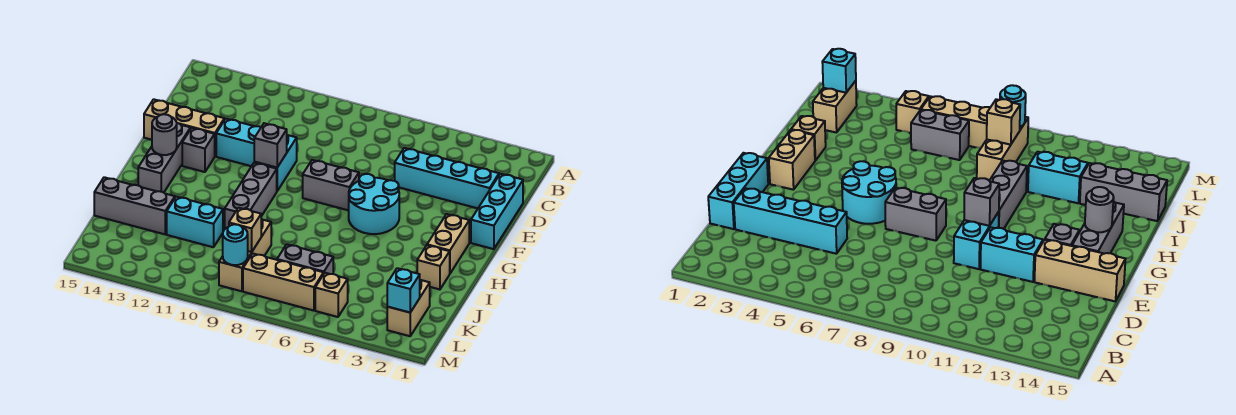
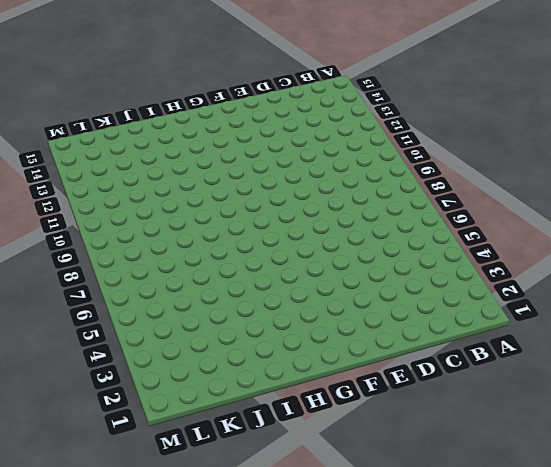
none -> cyan 1x3 brick [471,174,523,249]
none -> cyan 1x4 brick [395,148,499,208]
none -> cyan 1x2 brick [254,135,297,191]

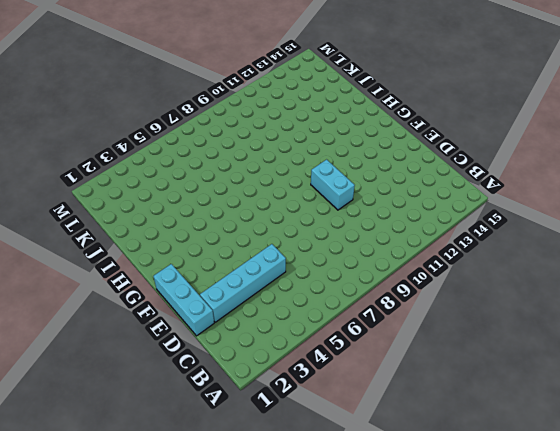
none -> cyan 1x2 brick [216,119,261,166]
none -> tan 1x3 brick [144,99,224,156]
none -> cyan 2x2 round brick [349,174,399,234]

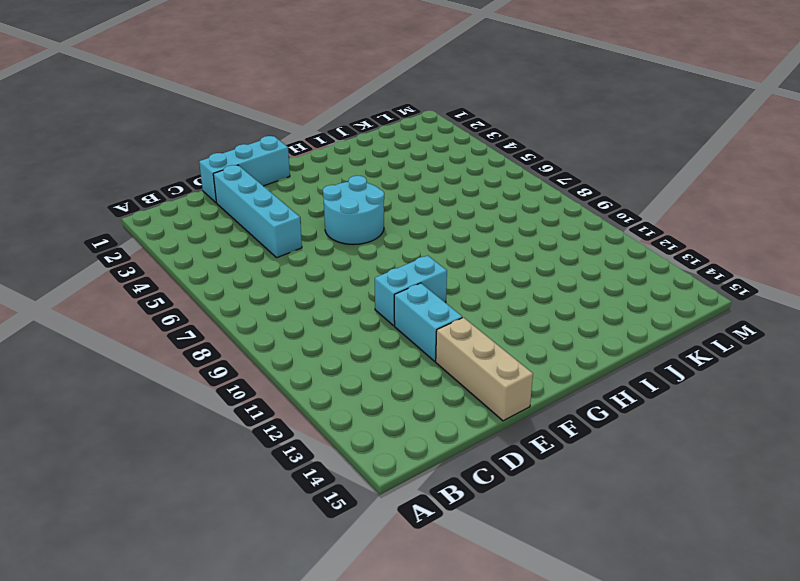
none -> grey 1x2 brick [303,160,359,210]
none -> grey 1x1 brick [182,128,215,172]
none -> grey 1x3 brick [138,123,190,193]

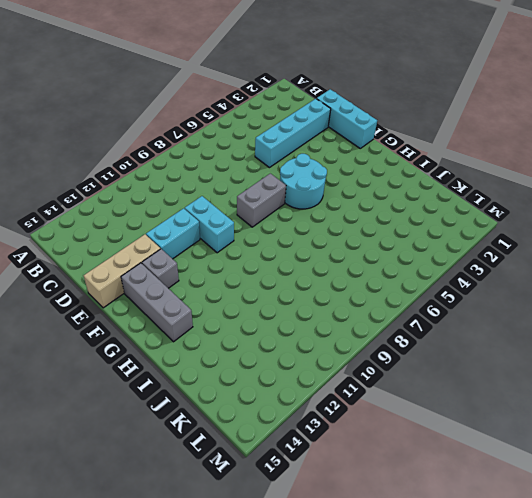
none -> tan 1x2 brick [427,214,469,273]
none -> grey 1x3 brick [224,163,277,229]
none -> tan 1x1 brick [417,245,450,289]

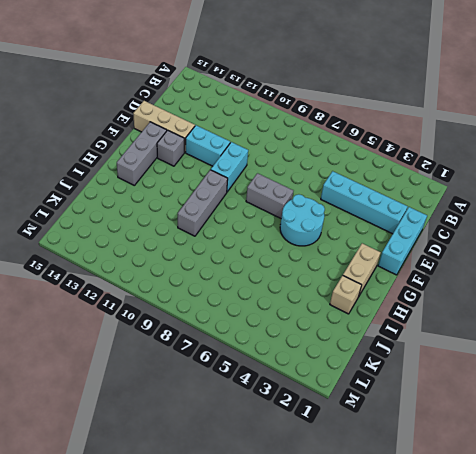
none -> tan 1x3 brick [219,220,271,291]
none -> cyan 1x2 brick [167,197,223,247]
none -> grey 1x3 brick [94,177,175,234]

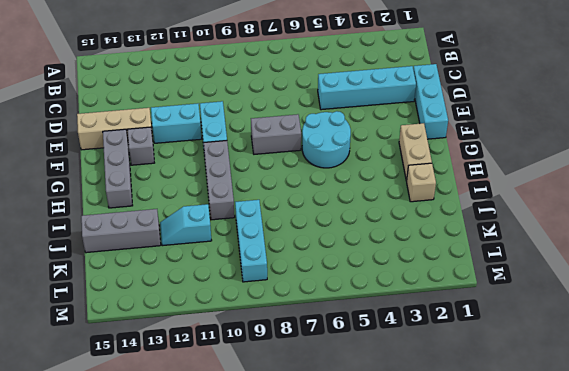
cyan 1x3 brick [235,200,267,282] -> tan 1x3 brick [219,220,271,291]
cyan 1x2 slope [160,204,212,246] -> cyan 1x2 brick [167,197,223,247]
none -> tan 1x2 brick [387,280,430,336]
none -> grey 1x2 brick [277,244,333,274]
none -> tan 1x1 brick [315,273,348,317]

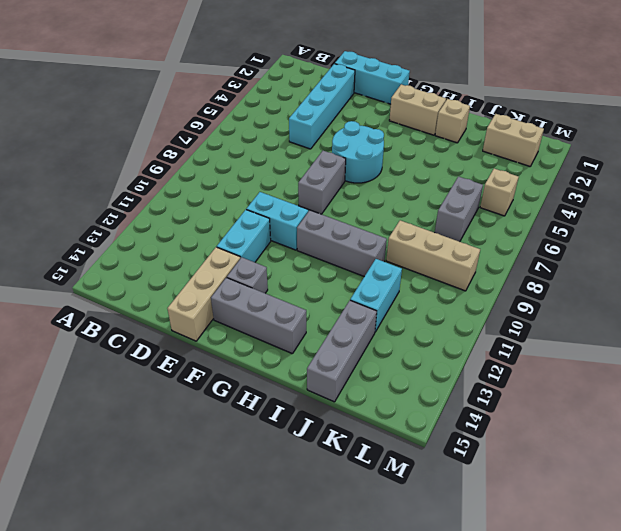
none -> tan 1x3 brick [243,254,324,311]
none -> grey 1x1 brick [254,123,287,168]
none -> grey 1x1 round brick [152,114,177,155]

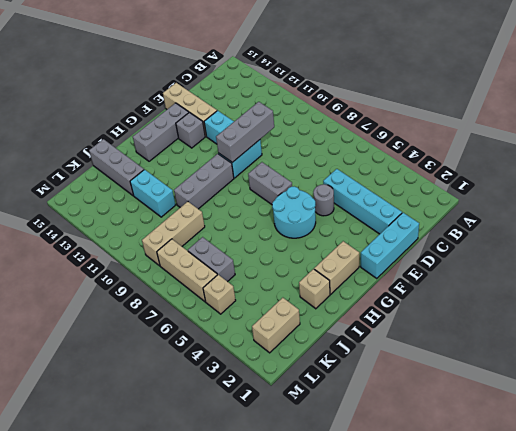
grey 1x3 brick [216,102,274,162] -> grey 1x1 brick [254,123,287,168]
grey 1x1 round brick [313,184,334,216] -> grey 1x1 round brick moved to [152,114,177,155]
none -> tan 1x1 brick [229,208,262,252]
none -> cyan 1x1 brick [387,268,420,312]
none -> cyan 1x1 round brick [223,224,248,265]

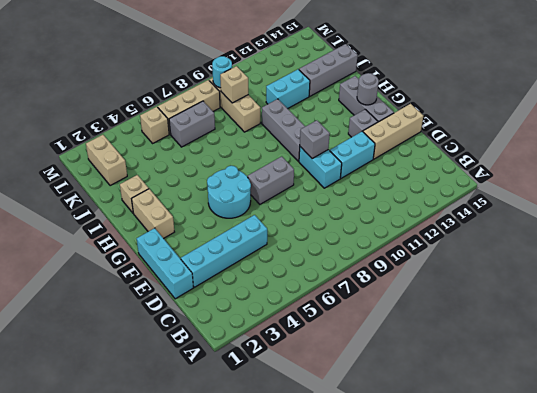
none -> cyan 1x1 brick [387,268,420,312]

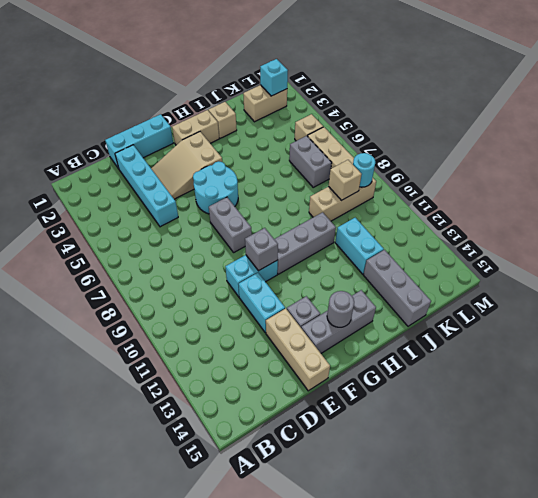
tan 2x3 slope [151,132,222,199] -> none

